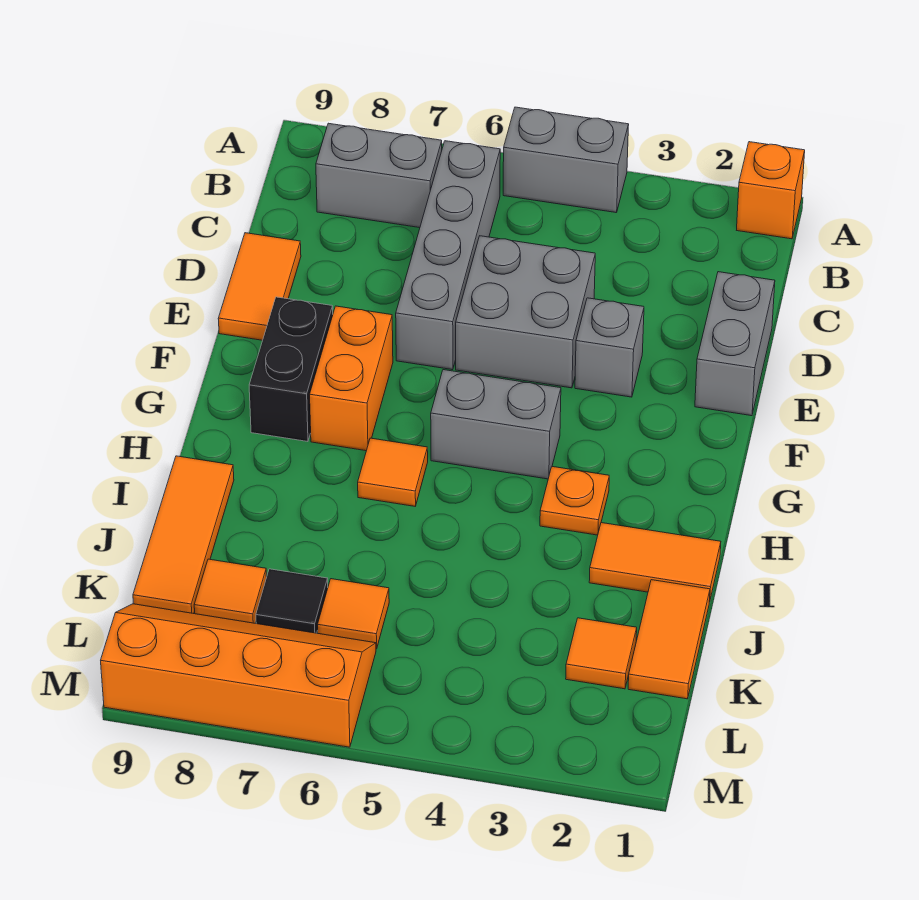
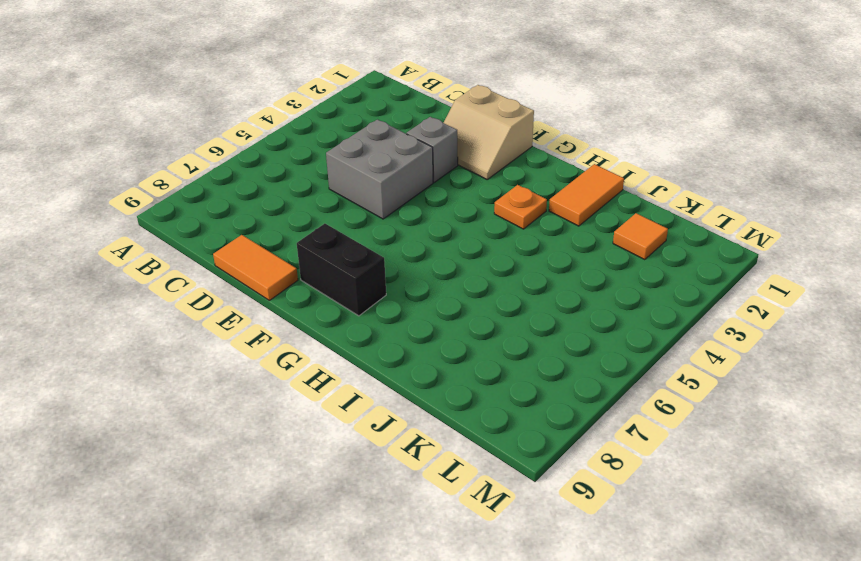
tan 2x2 slope [444,85,534,179] -> grey 1x2 brick [695,272,775,416]
none -> orange 1x1 brick [737,142,805,239]
none -> grey 1x2 brick [503,107,629,213]
none -> grey 1x4 brick [396,141,500,370]

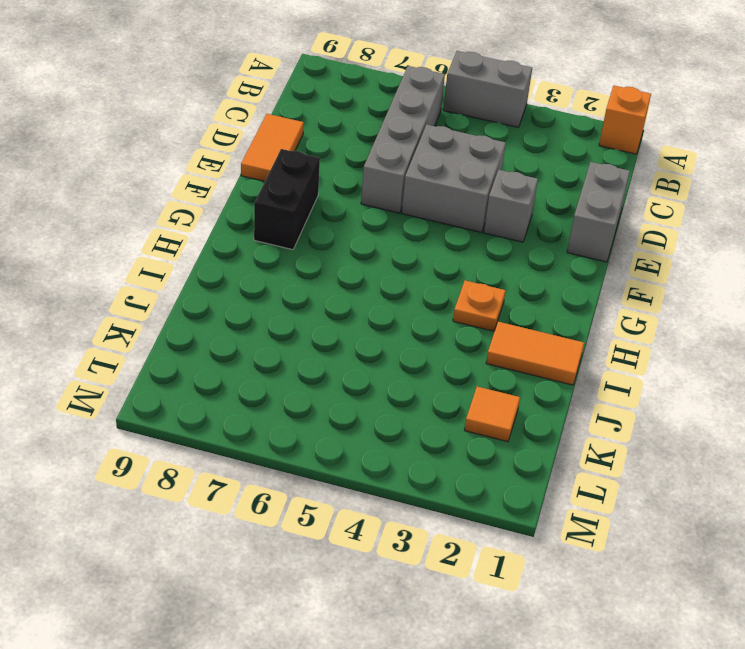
none -> grey 1x2 brick [316,123,442,228]
none -> orange 1x2 brick [310,306,393,451]
none -> grey 1x2 brick [431,370,561,479]

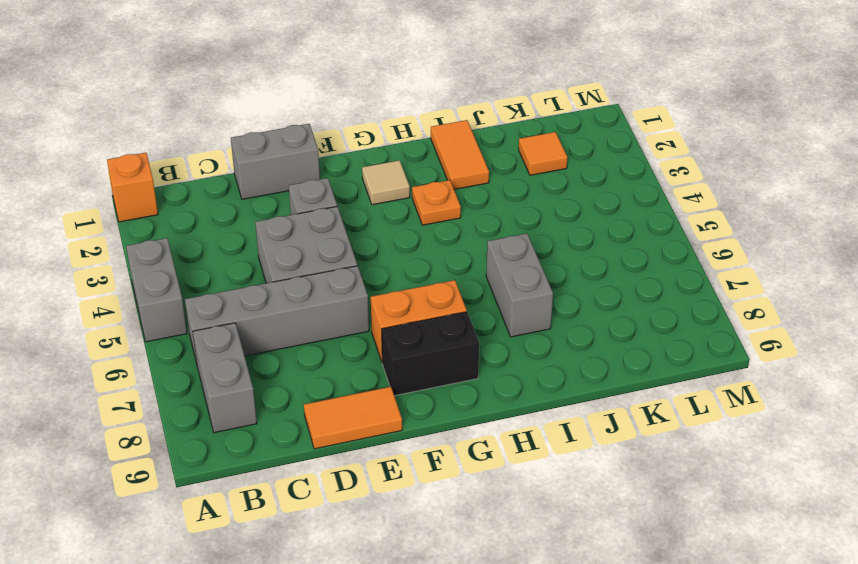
tan 1x1 tile [362,160,410,205] -> none
grey 1x2 brick [486,234,553,337] -> grey 1x2 brick moved to [431,370,561,479]
none -> orange 1x1 tile [358,438,428,506]
none -> orange 1x3 tile [133,456,234,614]
none -> orange 1x2 tile [628,580,710,699]

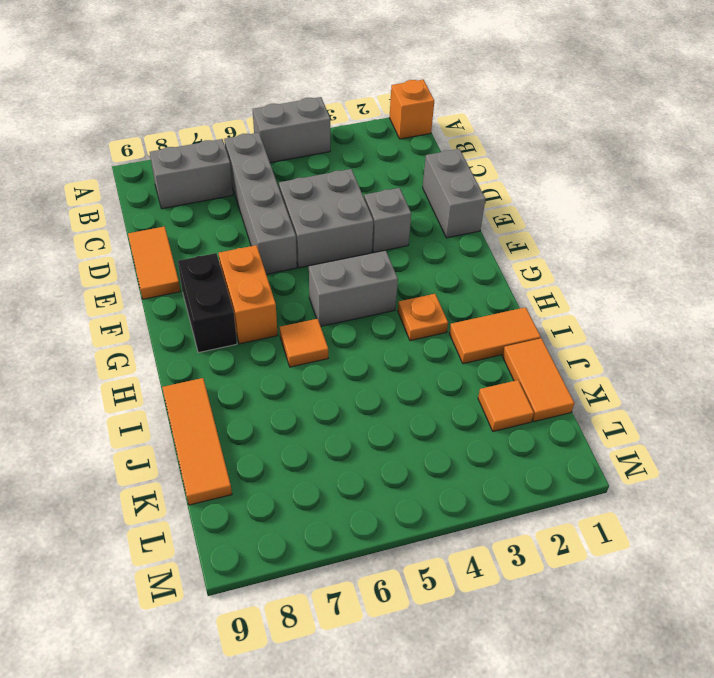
none -> orange 1x1 tile [318,579,389,649]
none -> black 1x1 tile [256,569,328,633]
none -> orange 1x1 tile [194,559,267,623]

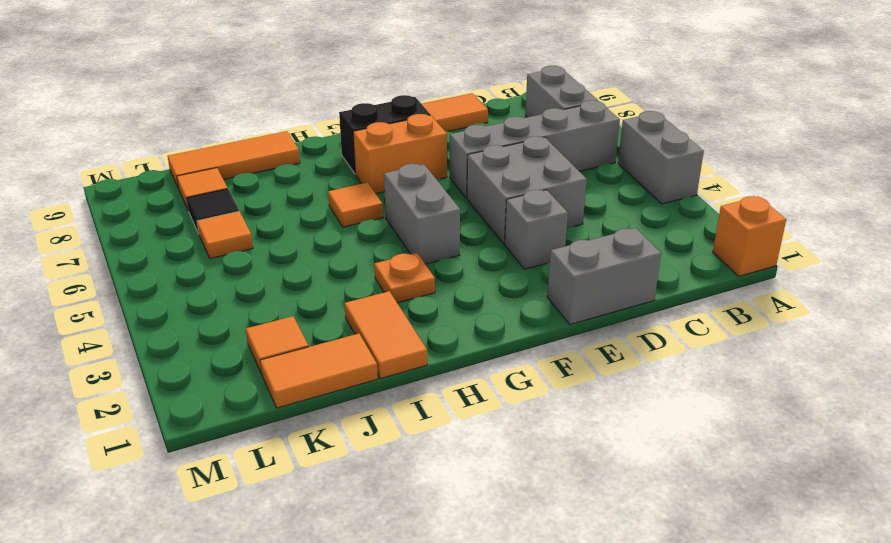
none -> orange 2x4 slope [101,604,376,747]

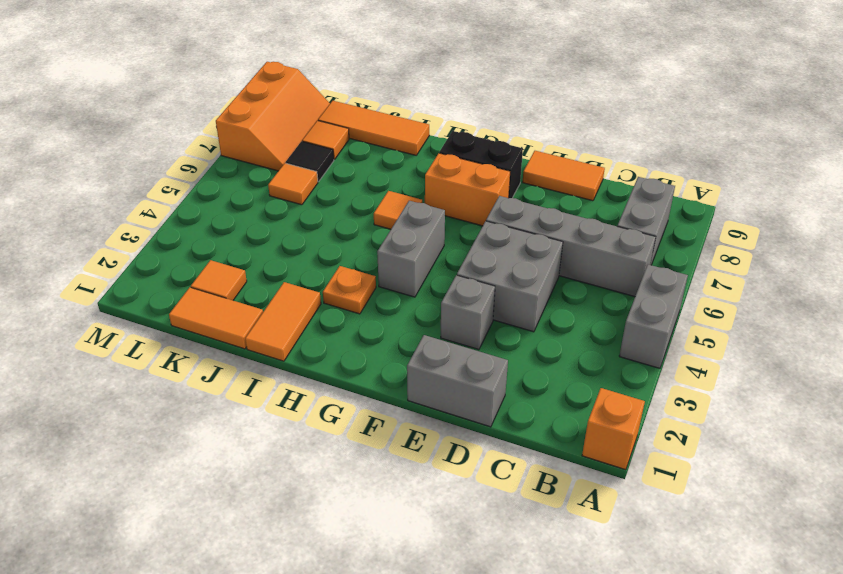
orange 2x3 slope [216,62,330,171] -> orange 2x4 slope [101,604,376,747]

